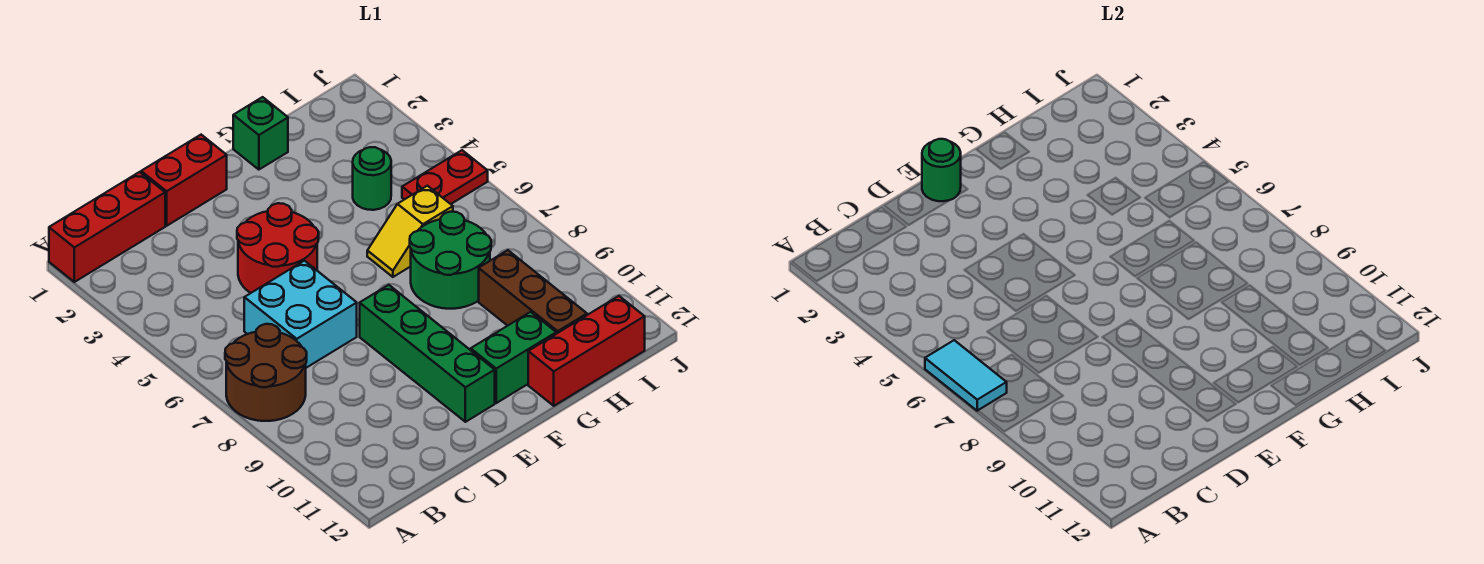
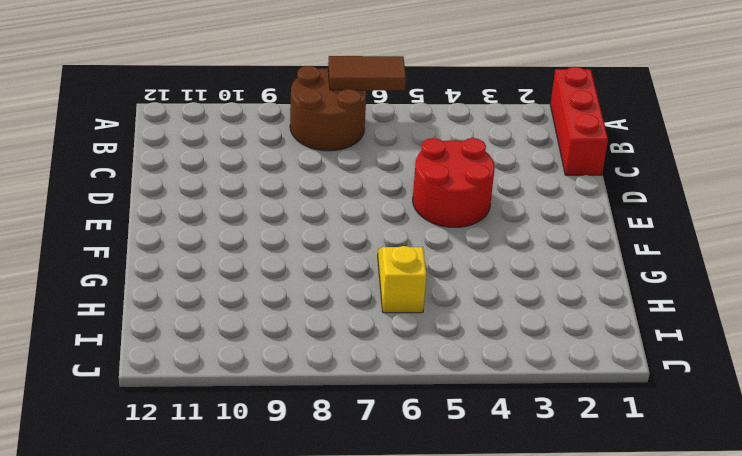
brown 1x2 tile [328,56,406,90] -> cyan 1x2 tile [925,340,1007,411]
none -> cyan 2x2 brick [244,261,357,368]
none -> red 1x2 brick [141,135,227,226]
none -> green 1x4 brick [360,285,495,422]

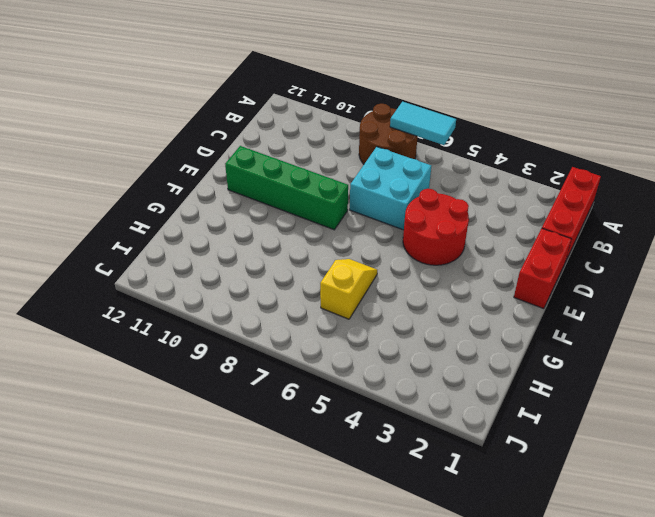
none -> green 1x2 brick [471,312,556,403]
none -> green 1x1 brick [233,97,288,170]
none -> green 2x2 round brick [410,212,491,309]

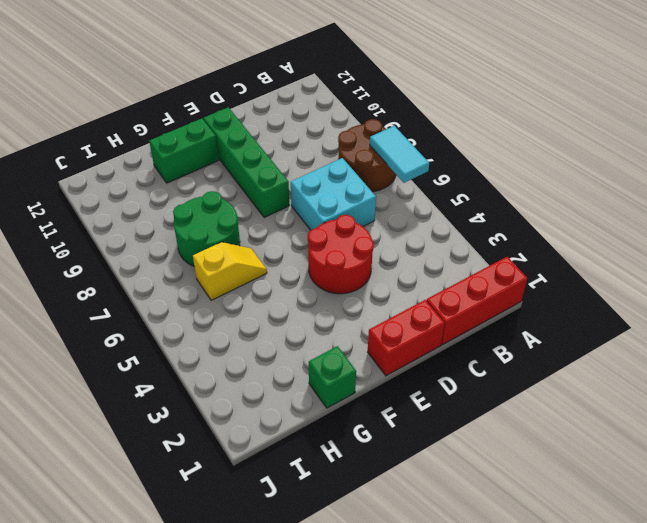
none -> red 1x3 brick [528,296,645,406]
none -> green 1x1 round brick [353,147,391,210]
none -> brown 1x3 brick [479,250,587,334]

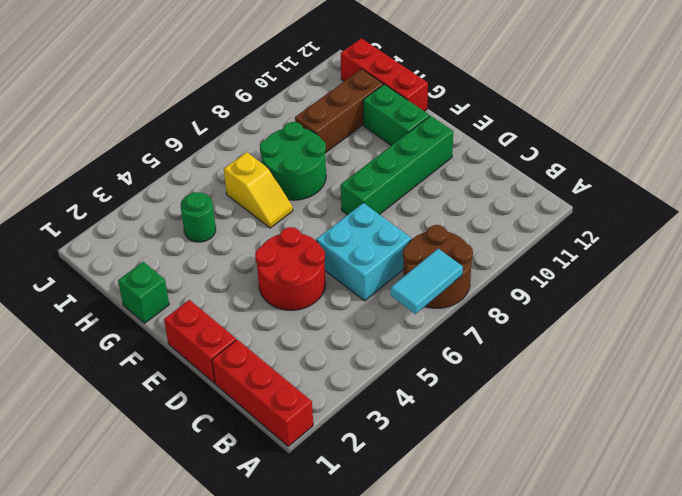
none -> red 1x2 plate [402,150,488,204]
none -> green 1x1 round brick [922,139,961,201]

